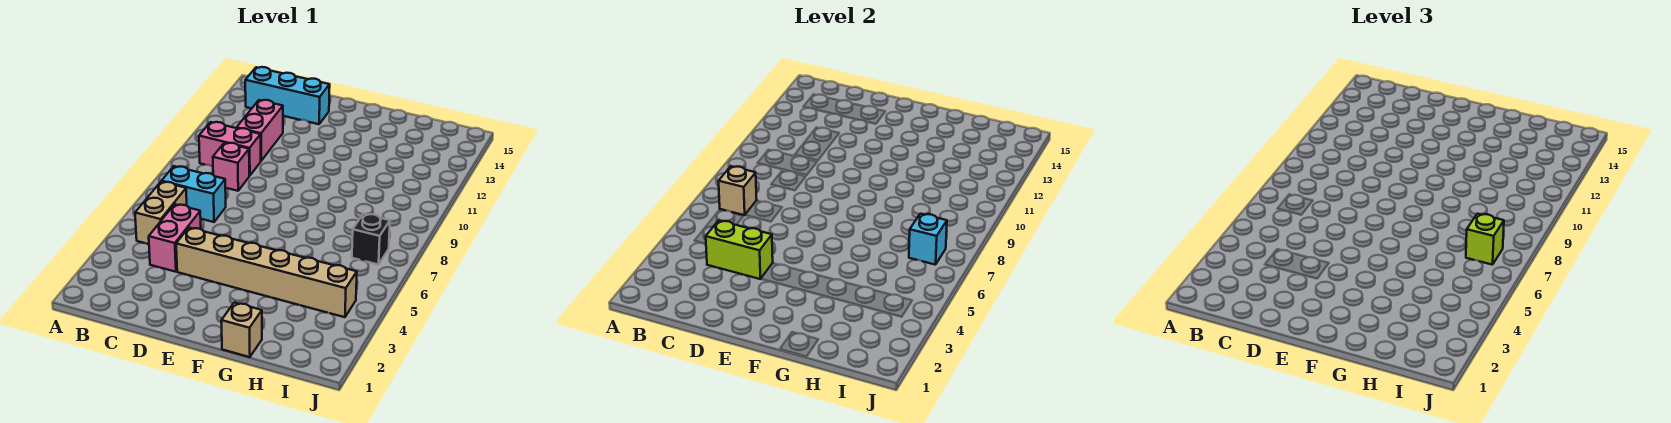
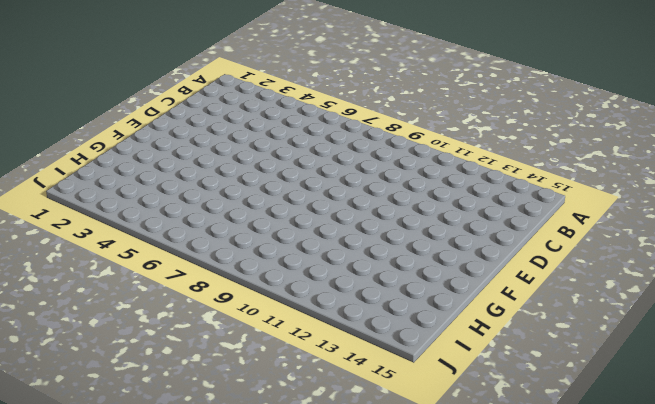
none -> tan 1x2 brick [135,182,187,244]
none -> cyan 1x2 brick [162,166,226,222]
none -> pink 1x2 brick [199,122,261,176]

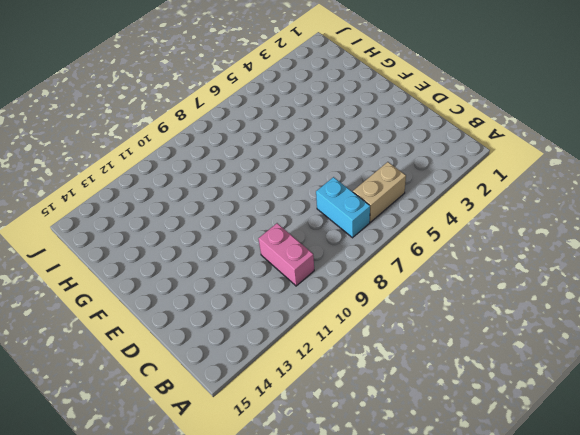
none -> cyan 1x3 brick [245,67,330,124]
none -> pink 1x2 brick [149,204,201,272]
none -> pink 1x1 brick [213,143,249,191]

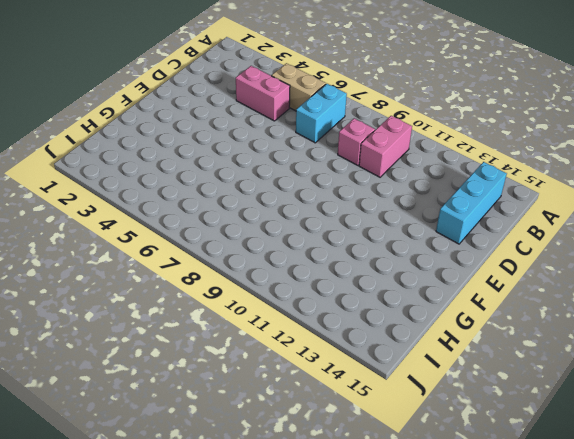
none -> pink 1x2 brick [237,100,283,161]
none -> tan 1x6 brick [176,228,357,317]
none -> tan 1x1 brick [221,303,262,357]

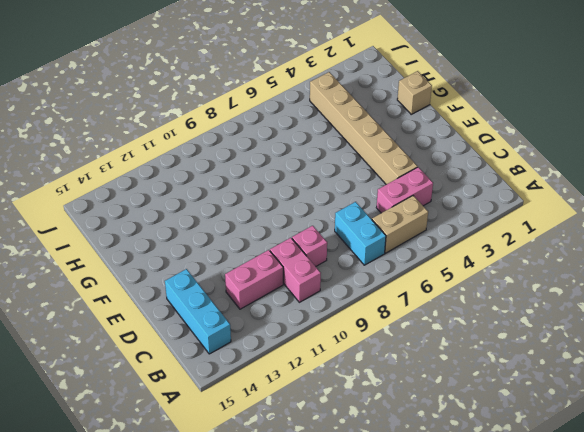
none -> black 1x1 brick [352,214,390,265]
none -> tan 1x1 brick [719,166,757,215]
none -> lime 1x2 brick [706,220,773,279]

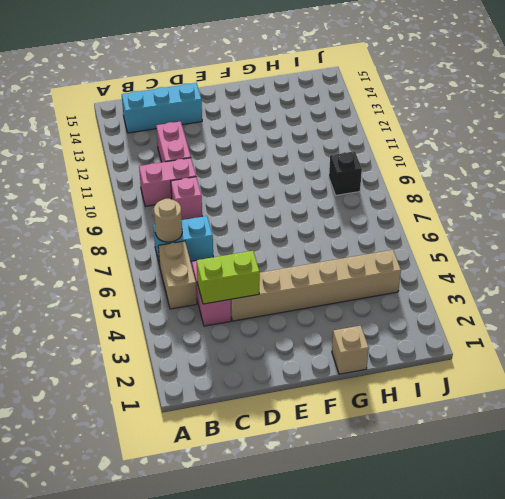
tan 1x1 round brick [154,199,182,242] -> tan 1x1 brick [719,166,757,215]
black 1x1 brick [329,151,362,195] -> black 1x1 brick moved to [352,214,390,265]
none -> cyan 1x1 brick [909,214,947,265]
none -> lime 1x1 brick [1466,214,1504,265]

